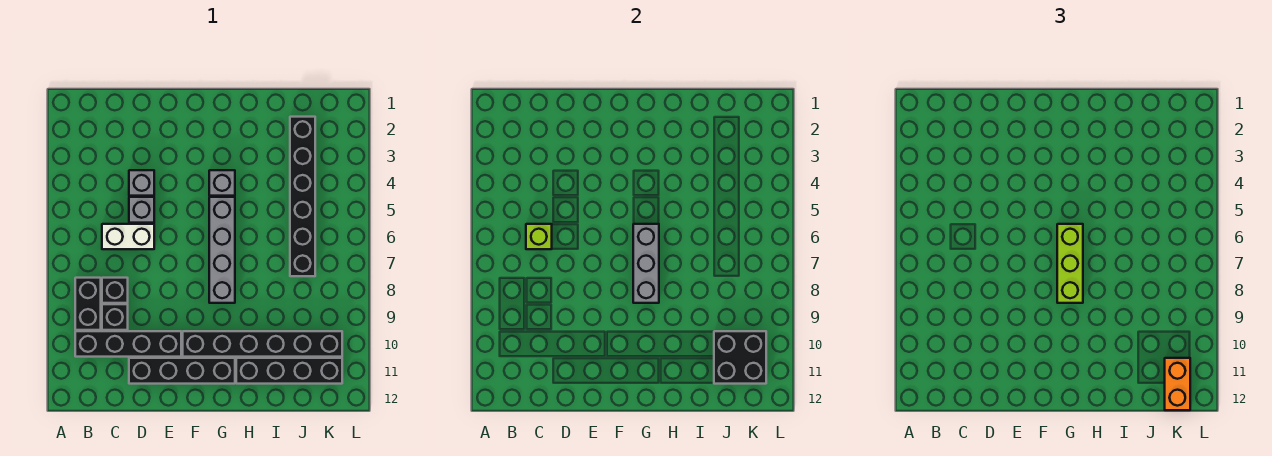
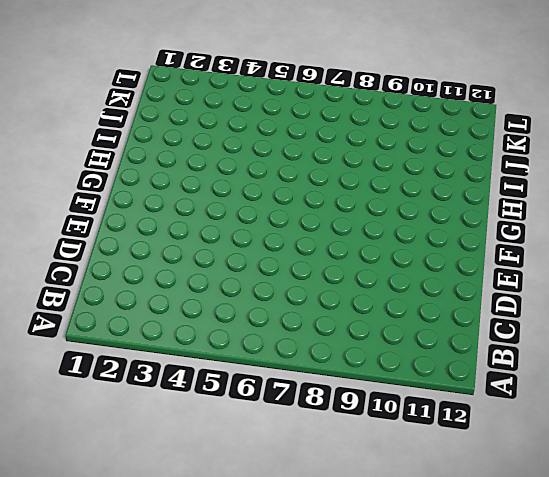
none -> black 1x2 brick [75,278,101,330]
none -> black 1x4 brick [75,331,181,357]
none -> white 1x2 brick [102,224,154,249]

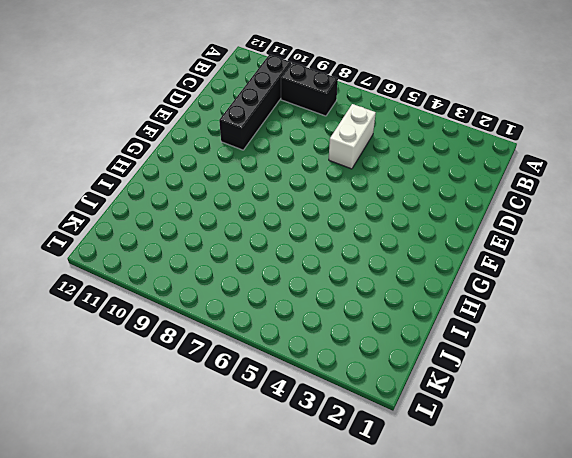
none -> black 1x1 brick [102,278,128,303]
none -> black 1x1 brick [102,304,128,330]
none -> grey 1x1 brick [129,170,154,196]

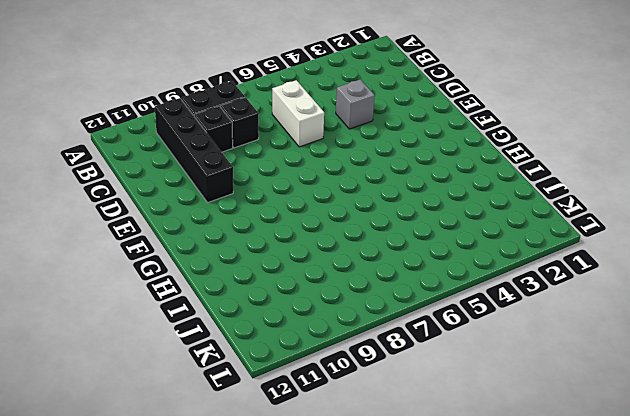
none -> grey 1x1 brick [129,197,154,223]
none -> black 1x4 brick [129,358,235,384]
none -> black 1x6 brick [183,331,342,357]

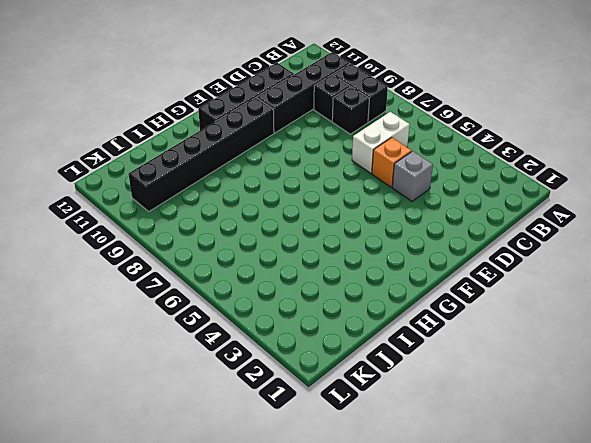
orange 1x1 brick [372,137,412,187] -> grey 1x1 brick [129,197,154,223]
none -> grey 1x1 brick [209,170,235,196]
none -> grey 1x4 brick [209,197,235,303]
none -> black 1x4 brick [236,358,342,384]

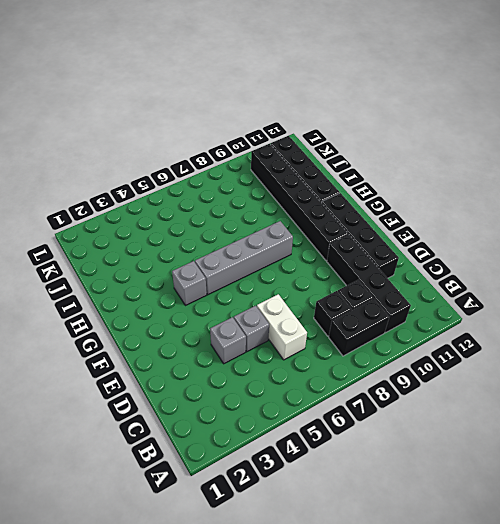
none -> black 1x6 brick [290,117,315,276]
none -> lime 1x1 brick [526,224,552,249]
none -> grey 1x3 brick [633,224,659,303]

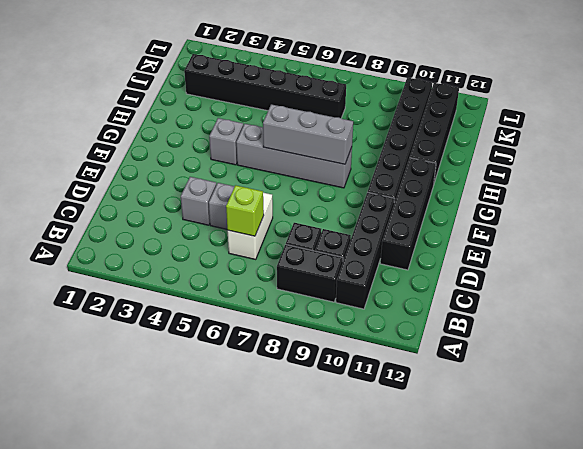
none -> black 2x2 brick [714,331,766,384]
none -> lime 1x3 brick [1057,224,1083,303]
none -> orange 1x2 brick [1165,358,1190,410]

